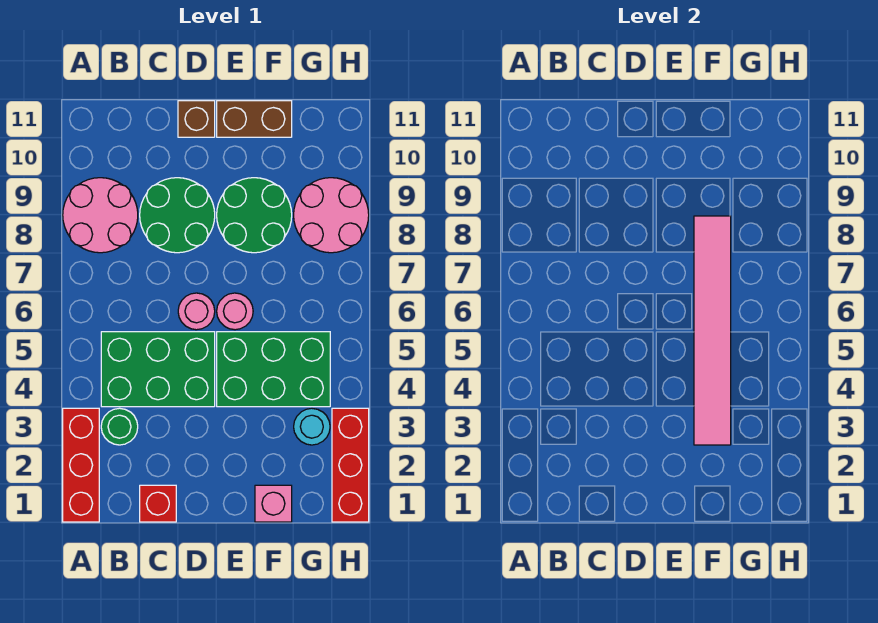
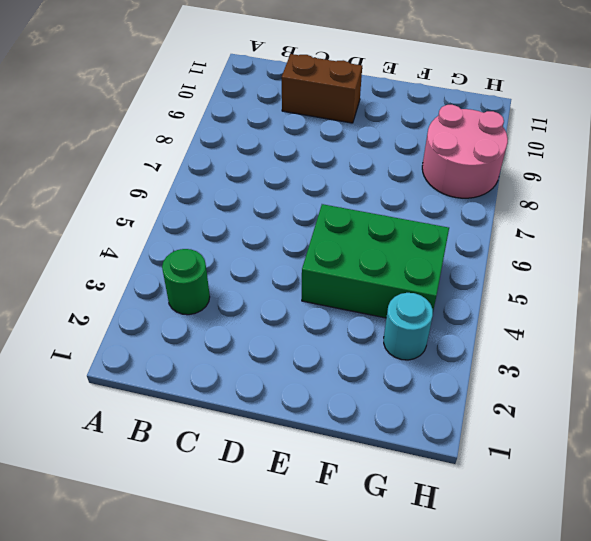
brown 1x2 brick [282,54,362,123] -> brown 1x2 brick moved to [217,101,292,137]
none -> red 1x3 brick [63,408,99,522]
none -> pink 2x2 round brick [63,178,138,253]
none -> green 2x3 brick [101,332,215,407]

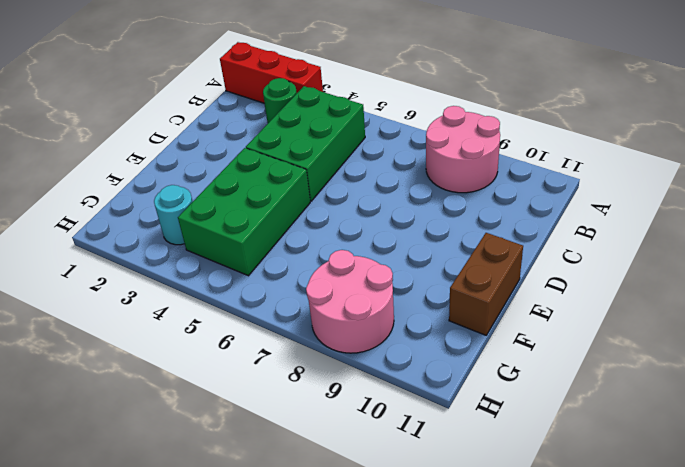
none -> red 1x1 brick [140,485,176,522]
none -> green 2x2 round brick [140,178,215,253]
none -> pink 1x1 round brick [178,293,215,330]

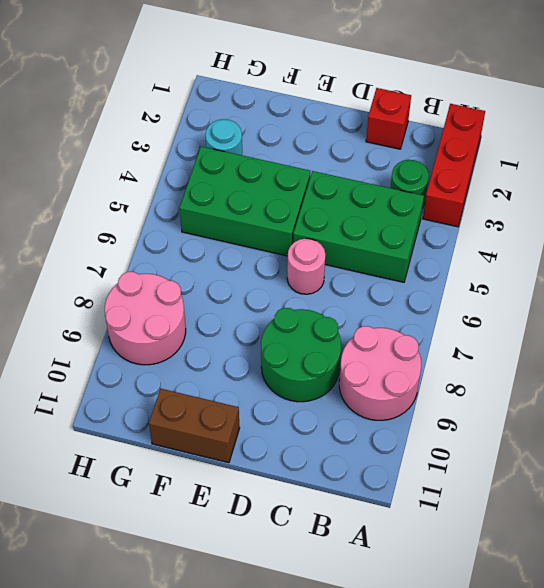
none -> brown 1x1 brick [178,101,215,137]
none -> pink 1x1 round brick [217,293,253,330]
none -> green 2x2 round brick [217,178,292,253]

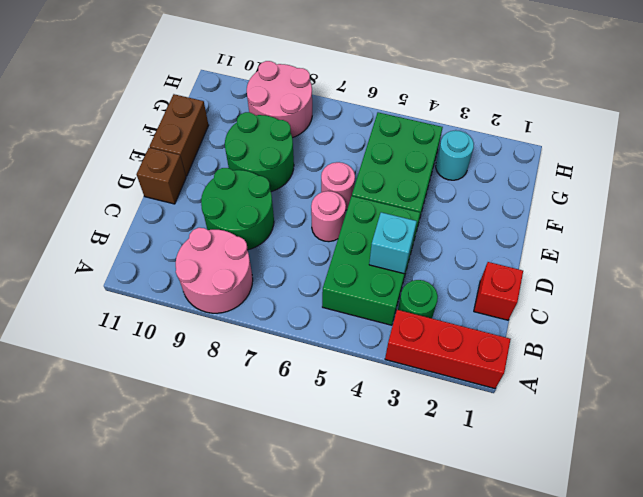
cyan 1x1 brick [369,212,417,274] -> none
none -> pink 1x1 brick [255,485,292,522]
none -> red 1x3 brick [332,408,369,522]
none -> pink 1x6 tile [694,216,731,445]

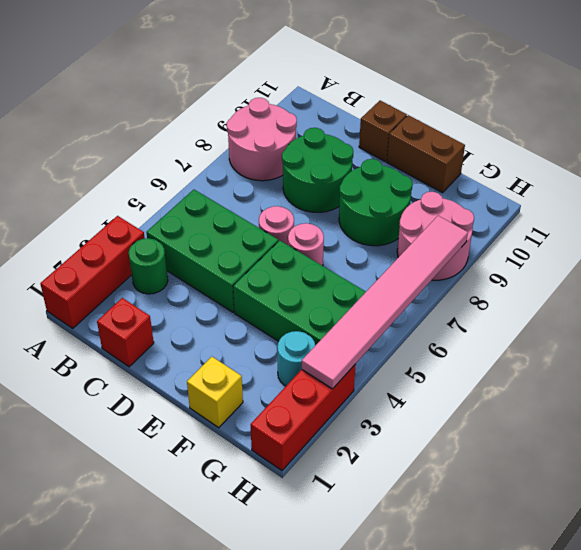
yellow 1x1 brick [187,357,243,428] -> pink 1x1 brick [255,485,292,522]
pink 1x6 tile [302,216,468,389] -> pink 1x6 tile moved to [694,216,731,445]

